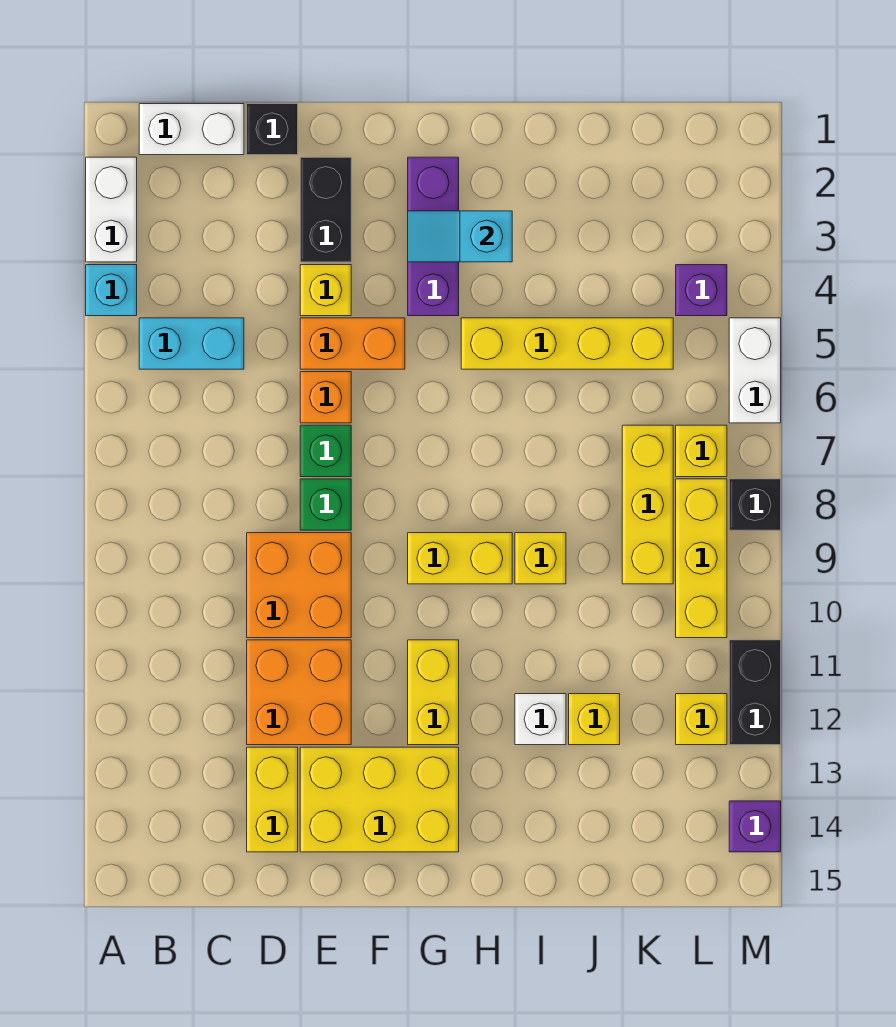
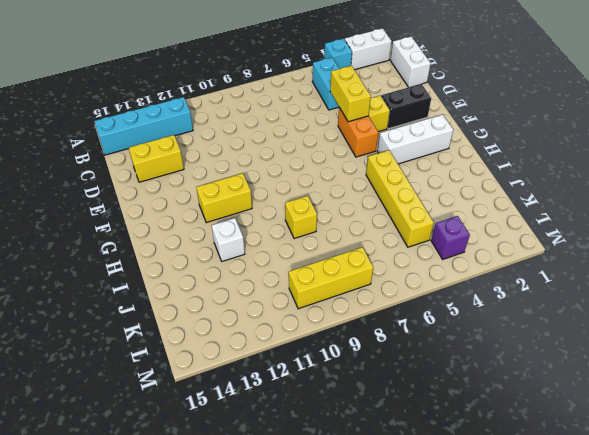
cyan 1x4 brick [94,97,193,155] -> none
yellow 1x2 brick [330,66,371,122] -> yellow 1x2 brick moved to [408,533,512,584]
white 1x3 brick [378,114,453,164] -> purple 1x3 brick [408,157,459,316]
none -> black 1x1 brick [247,104,298,155]
none -> orange 2x2 brick [247,533,351,638]
none -> orange 2x2 brick [247,640,351,745]
none -> orange 1x1 brick [300,372,351,423]

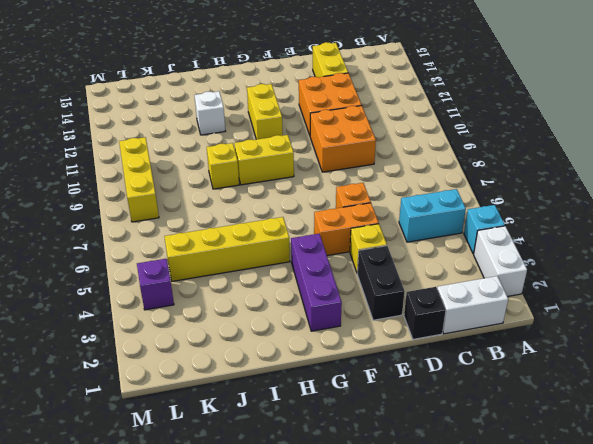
none -> green 1x1 brick [300,425,351,477]
none -> green 1x1 brick [300,479,351,530]
none -> yellow 2x3 brick [300,747,459,852]
none -> yellow 1x1 brick [569,694,620,745]

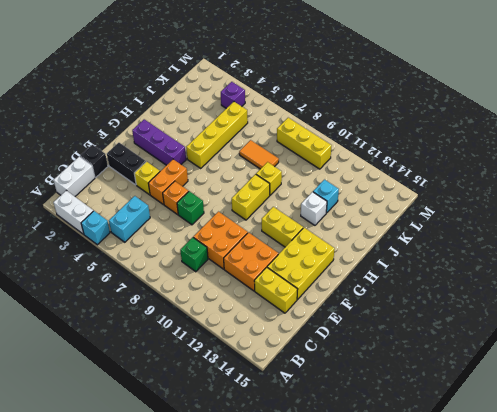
green 1x1 brick [180,237,208,272] -> green 1x1 brick moved to [300,479,351,530]
orange 1x2 tile [239,140,279,169] -> none
cyan 1x1 brick [313,180,339,213] -> yellow 1x1 brick [569,694,620,745]
none -> yellow 1x3 brick [622,425,673,584]
none -> yellow 1x1 brick [676,425,727,477]
none -> yellow 1x1 brick [676,694,727,745]
none -> white 1x2 brick [729,318,781,423]

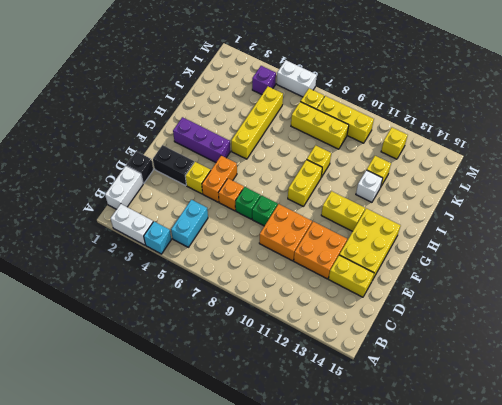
none -> black 1x1 brick [729,479,781,530]
none -> black 1x2 brick [729,640,781,745]
none -> purple 1x1 brick [729,801,781,852]
none -> cyan 1x2 slope [408,211,512,262]

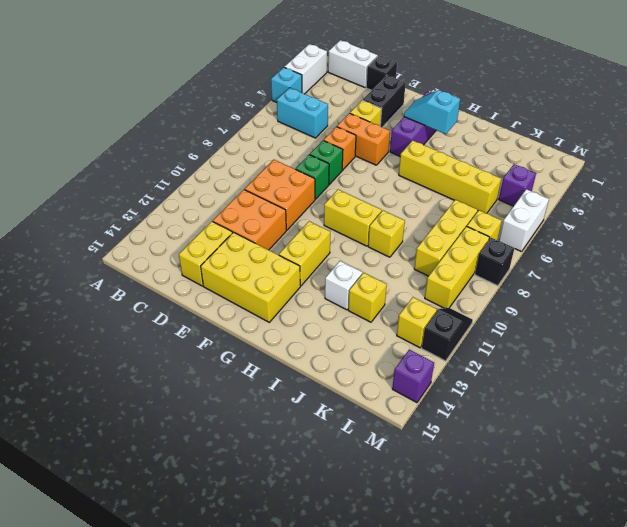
black 1x2 slope [422,308,473,361] -> black 1x2 brick [729,640,781,745]

